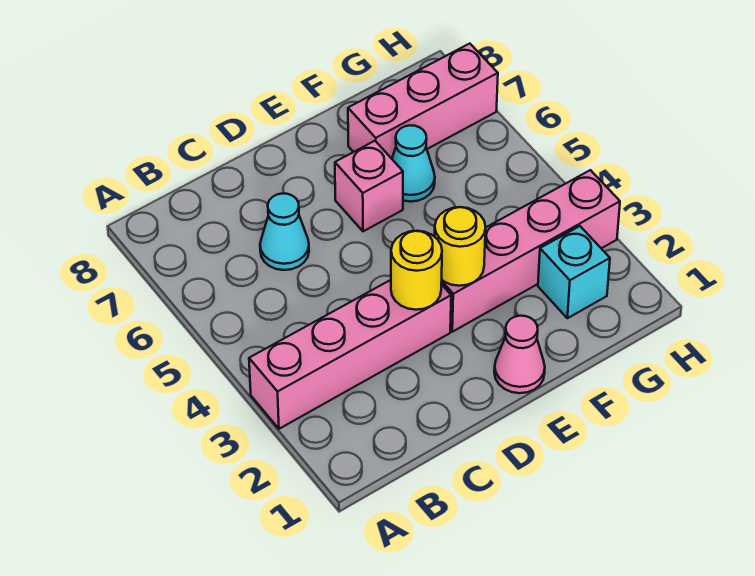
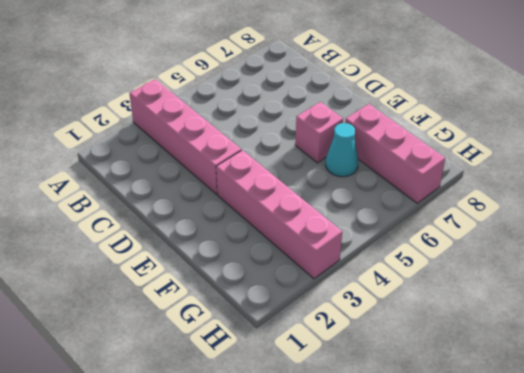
none -> cyan 1x1 cone [260,193,309,270]
none -> pink 1x1 cone [494,316,545,393]

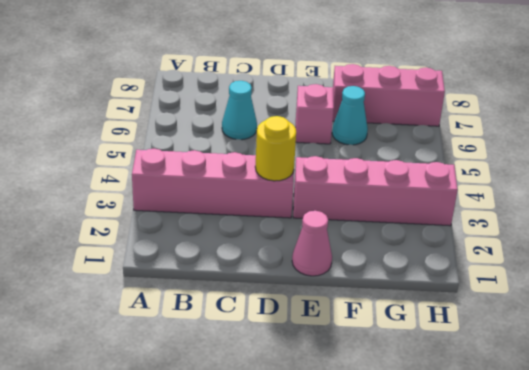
none -> cyan 1x1 brick [538,226,610,318]
none -> yellow 1x1 round brick [435,207,486,286]

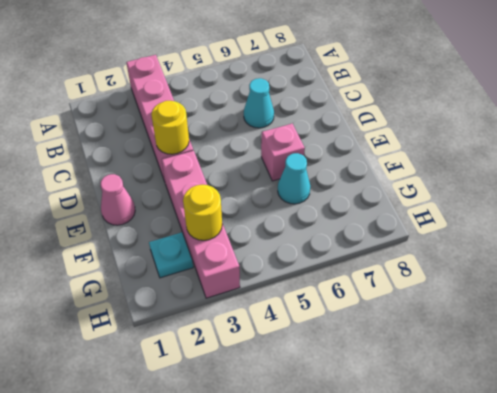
cyan 1x1 plate [149,232,193,278] -> cyan 1x1 brick [538,226,610,318]
yellow 1x1 round brick [183,185,222,240] -> yellow 1x1 round brick moved to [435,207,486,286]
none -> pink 1x3 brick [348,44,498,159]

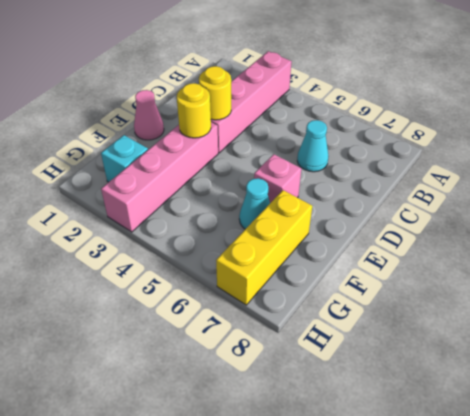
yellow 1x3 brick [216,190,312,305] -> pink 1x3 brick [348,44,498,159]

